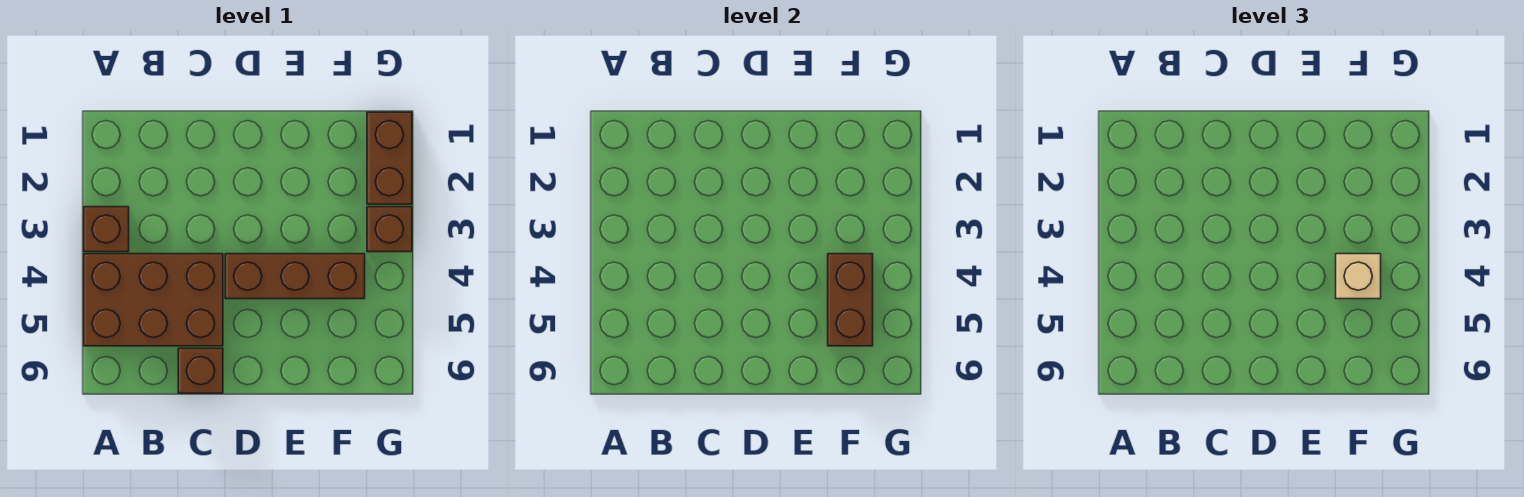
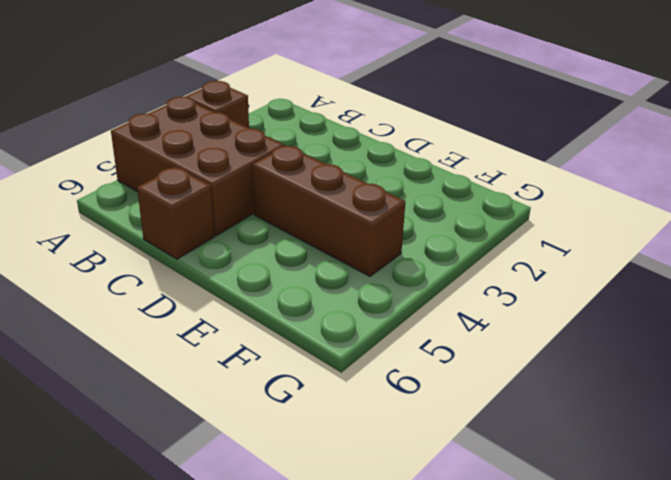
none -> brown 1x2 brick [367,112,412,204]
none -> brown 1x1 brick [367,207,412,252]

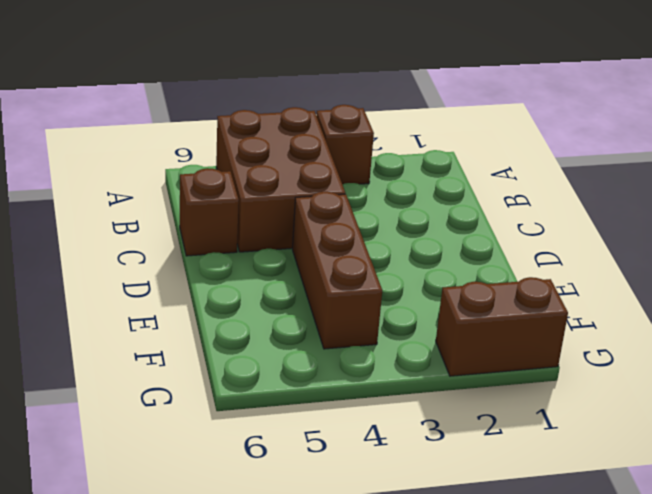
none -> brown 1x1 brick [367,207,412,252]
none -> brown 1x2 brick [828,254,873,346]

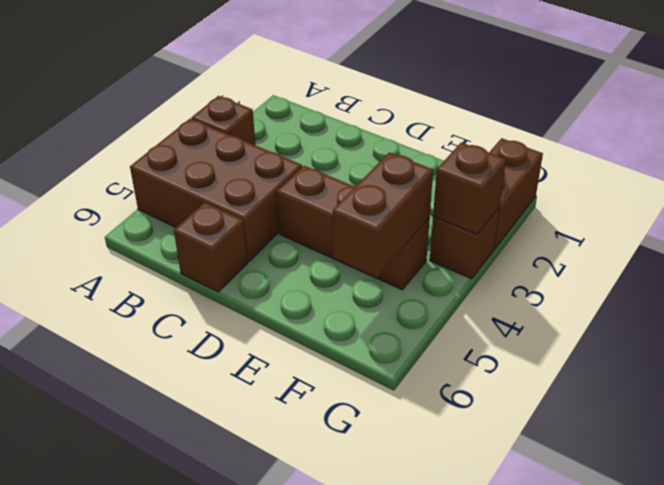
brown 1x1 brick [433,142,506,234] -> none
none -> tan 1x1 brick [1336,254,1381,299]

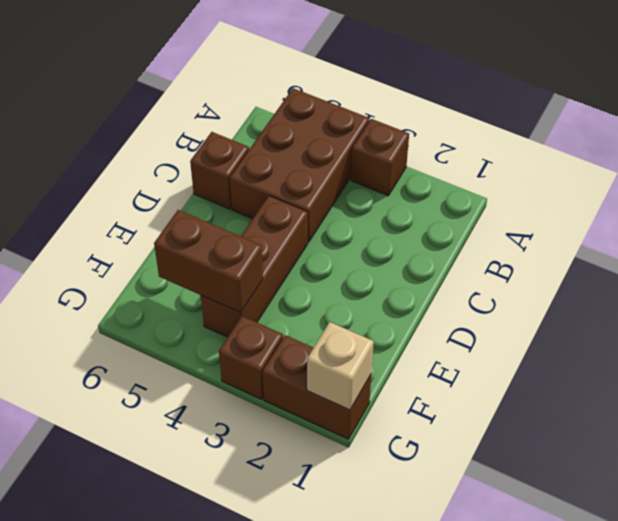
tan 1x1 brick [307,322,374,410] -> tan 1x1 brick moved to [1336,254,1381,299]

